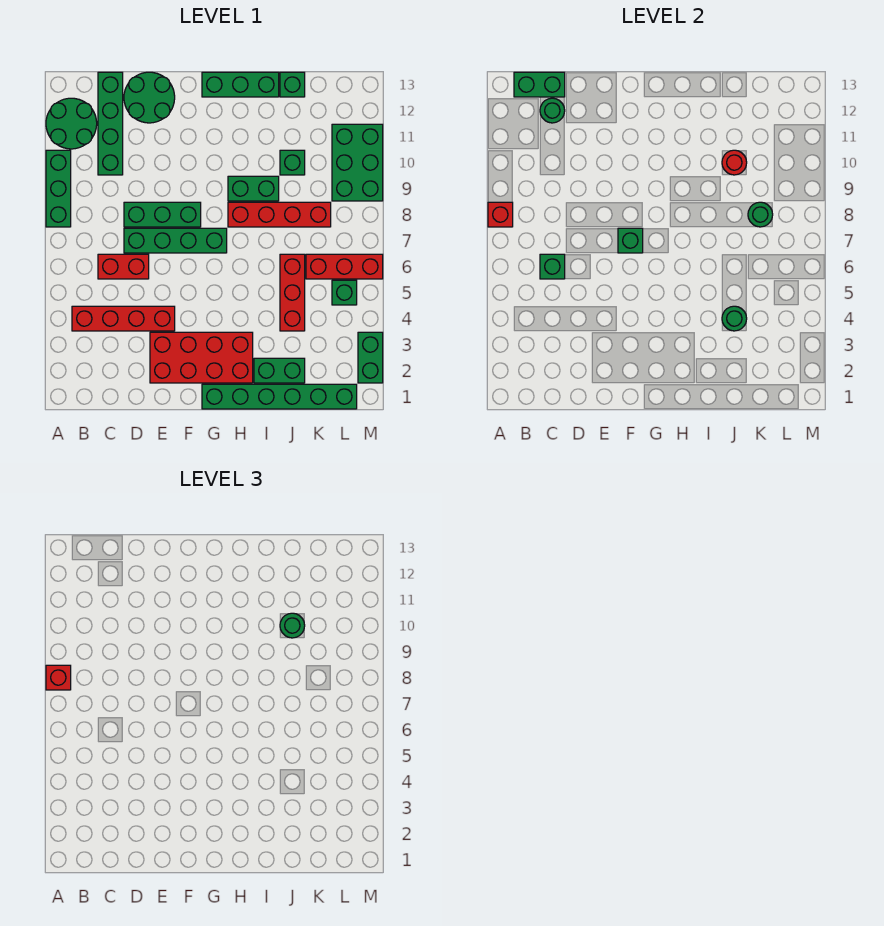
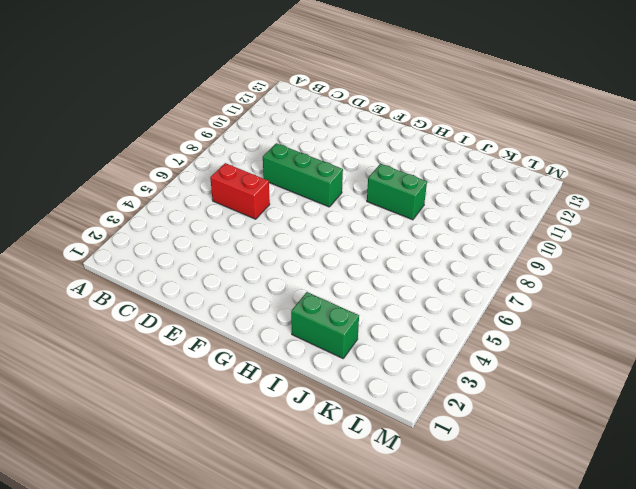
none -> green 1x3 brick [46,150,71,227]
none -> green 2x2 round brick [46,98,97,149]
none -> red 1x4 brick [72,306,175,331]
none -> green 1x4 brick [98,72,123,175]

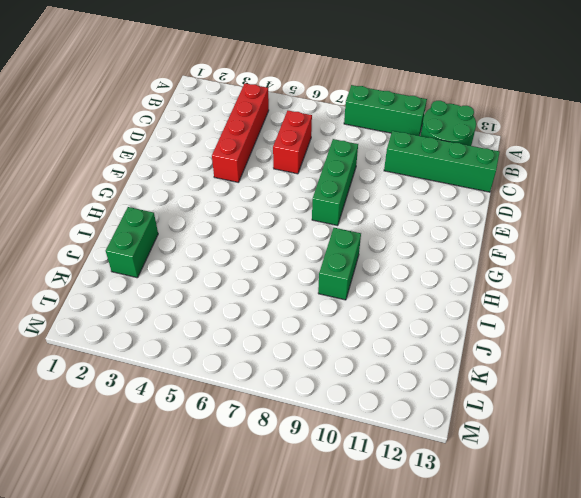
none -> green 1x4 brick [124,228,227,253]
none -> green 2x2 round brick [124,72,175,123]
none -> red 2x4 brick [150,332,253,383]
none -> green 1x6 brick [202,384,357,409]

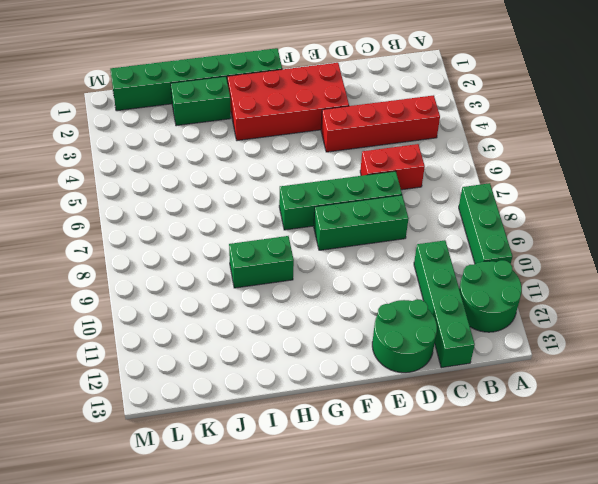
none -> green 1x3 brick [202,72,279,97]
none -> red 1x4 brick [228,202,331,227]
none -> red 1x3 brick [280,254,305,331]
none -> green 1x1 brick [280,150,305,175]

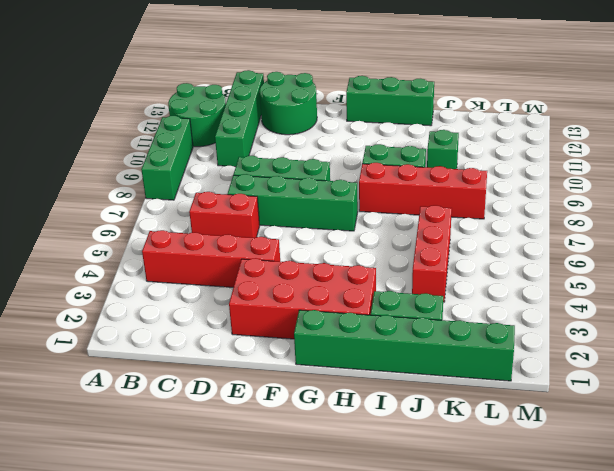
none -> green 1x1 brick [280,72,305,97]
none -> red 1x3 brick [306,254,383,279]
none -> green 1x1 brick [332,280,357,305]
none -> green 2x3 brick [332,124,383,201]

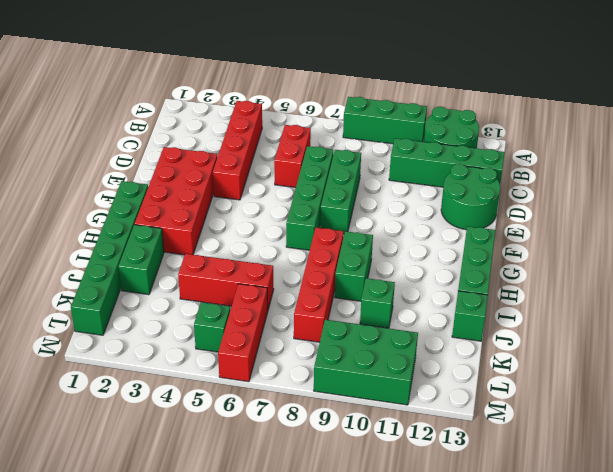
none -> green 1x2 brick [358,332,383,383]
none -> red 1x1 brick [488,202,513,227]
none -> green 1x2 brick [514,72,565,97]
none -> green 1x1 brick [540,254,565,279]

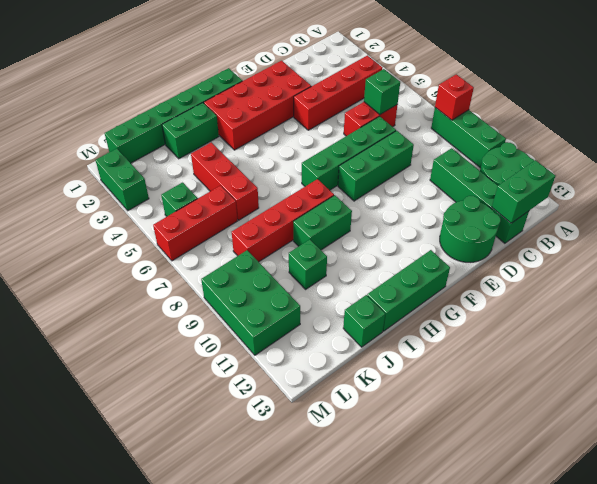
none -> green 1x1 round brick [540,98,565,123]
none -> green 1x1 brick [618,228,643,253]
none -> green 1x1 round brick [722,306,747,331]
none -> red 1x1 round brick [722,150,747,175]

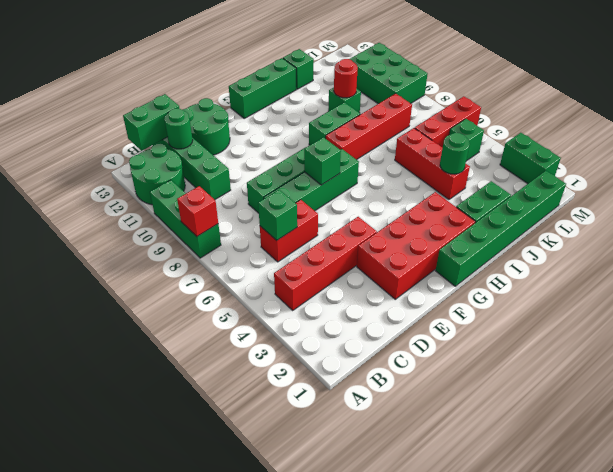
none -> green 1x1 round brick [748,202,773,227]
none -> red 1x1 brick [46,665,71,690]
none -> green 1x1 round brick [280,613,305,638]

